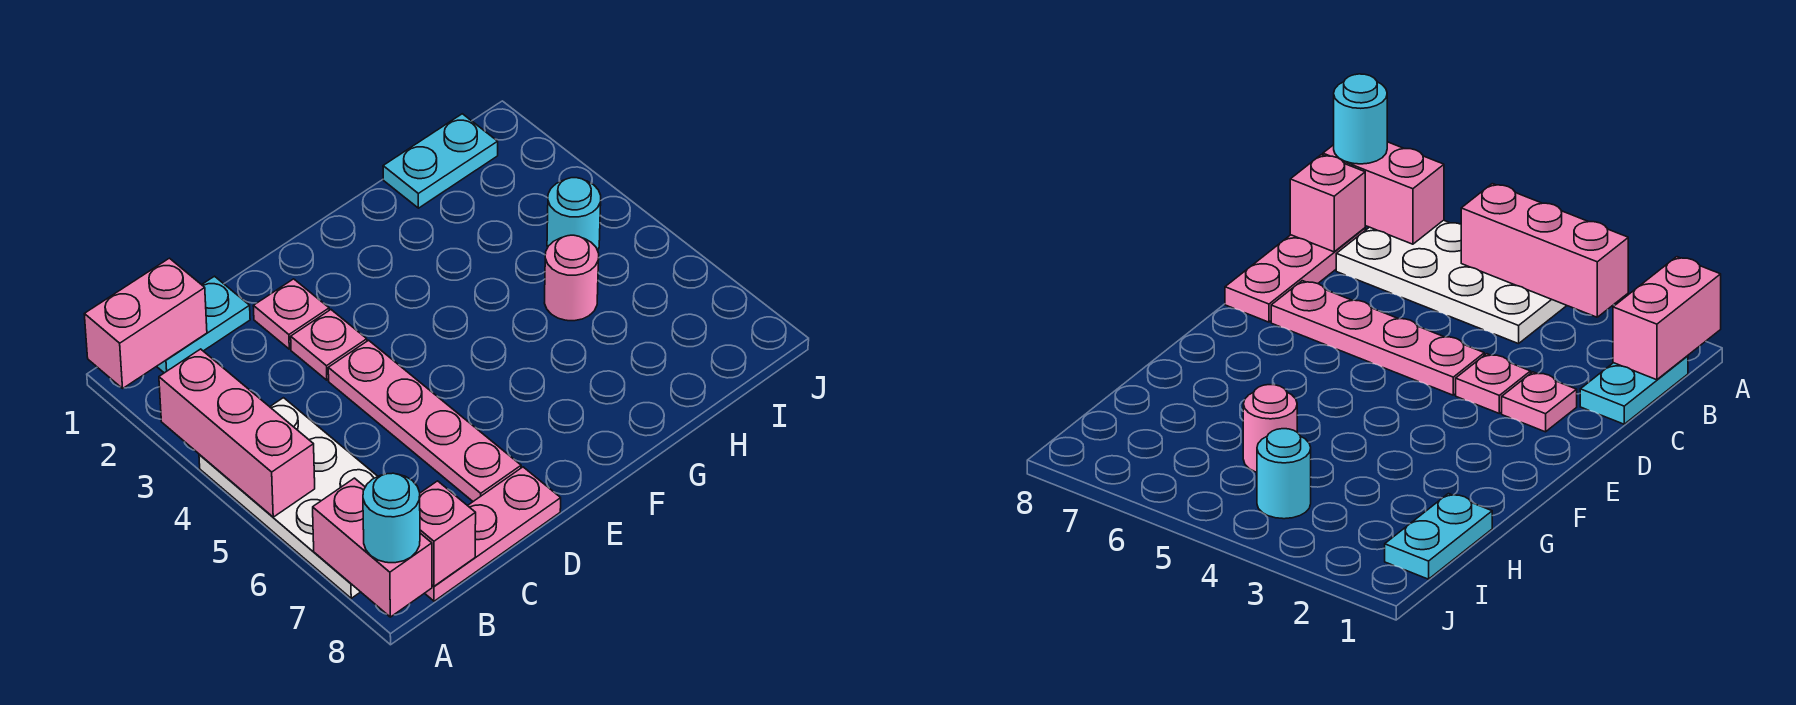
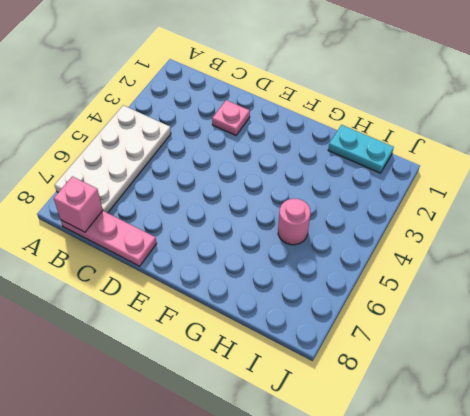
none -> cyan 1x2 plate [157,276,250,373]
none -> pink 1x1 plate [291,310,367,380]
none -> pink 1x4 plate [328,340,521,501]

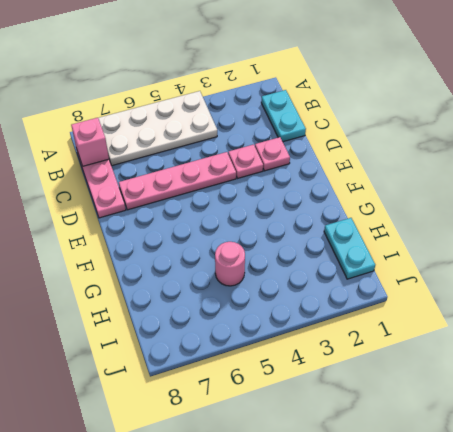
none -> cyan 1x1 round brick [547,178,601,250]
none -> pink 1x2 brick [84,258,207,388]
none -> pink 1x3 brick [159,349,315,517]

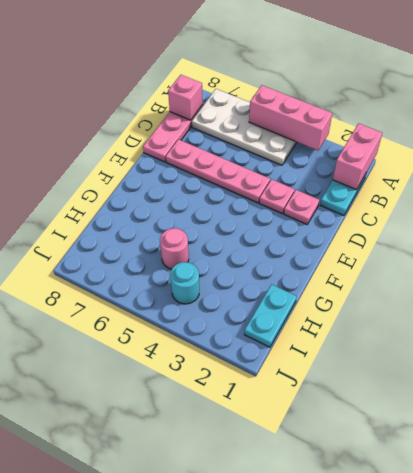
none -> pink 1x2 brick [313,478,432,617]
none -> cyan 1x1 round brick [363,473,420,563]

